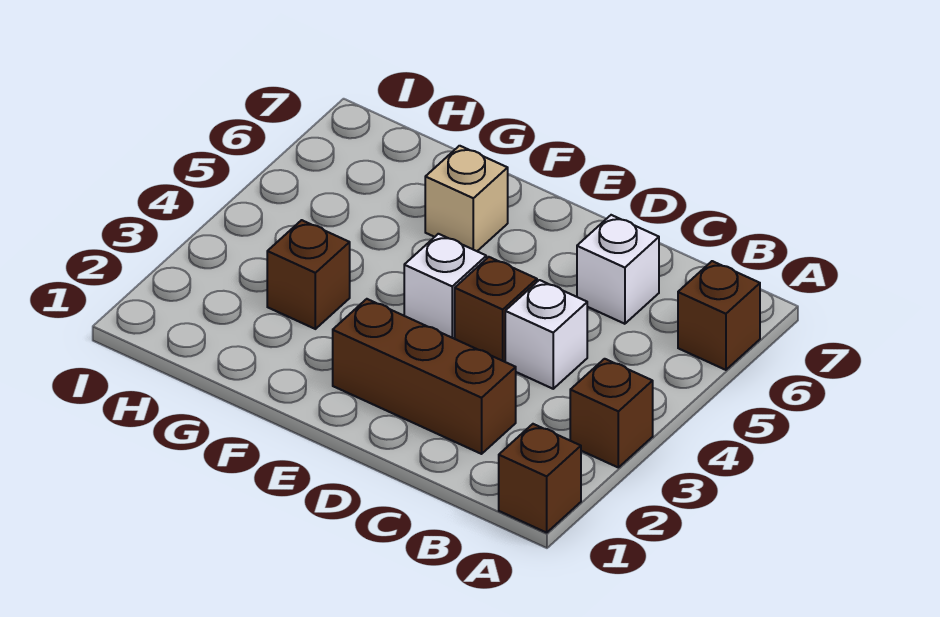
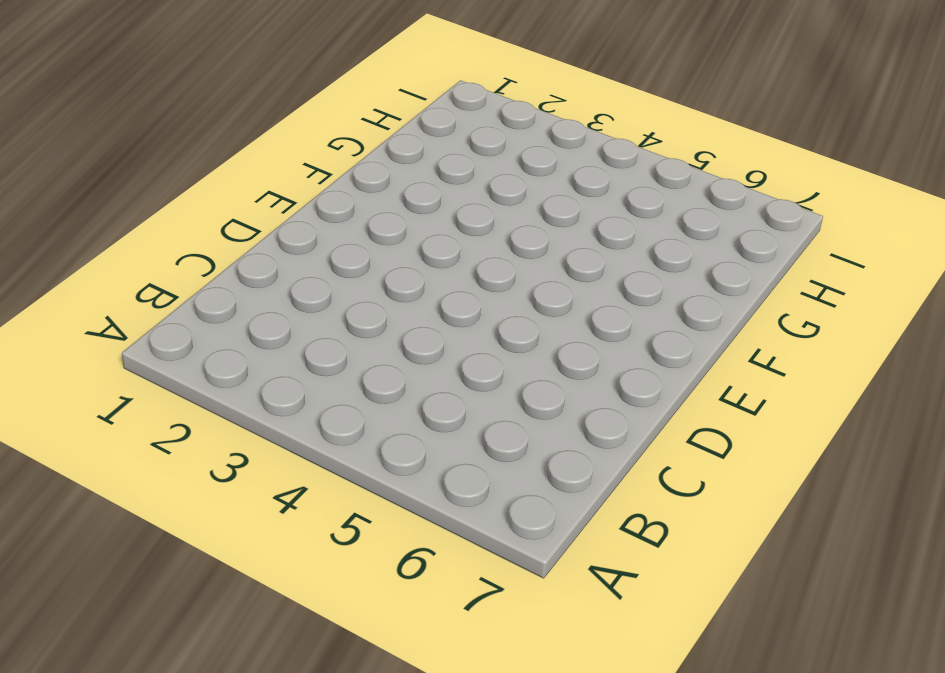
none -> brown 1x1 brick [499,424,581,533]
none -> brown 1x1 brick [570,359,653,467]

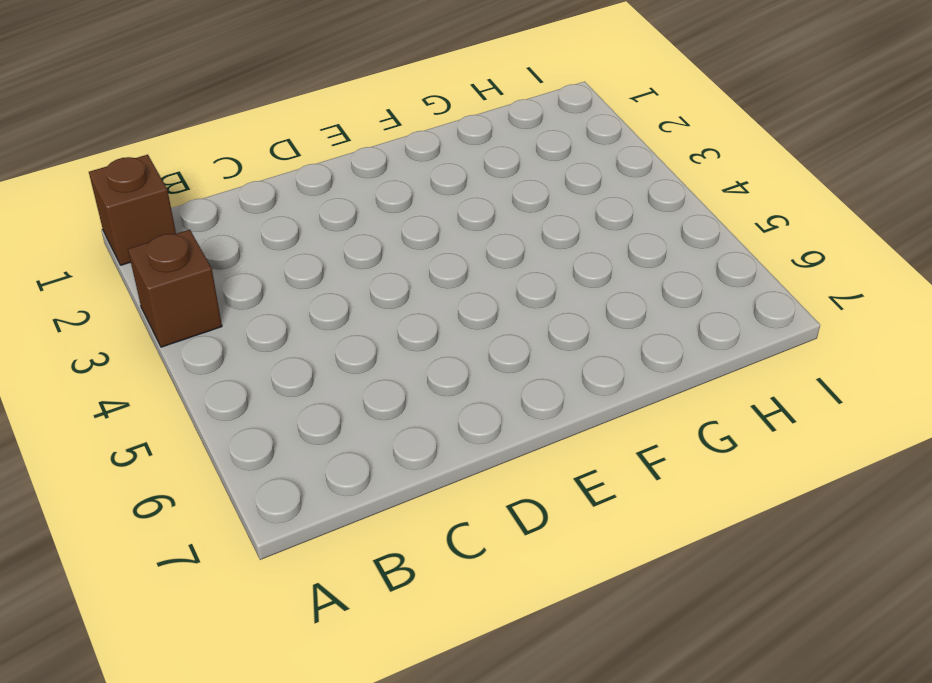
none -> brown 1x1 brick [678,261,760,370]
none -> brown 1x3 brick [333,299,516,454]

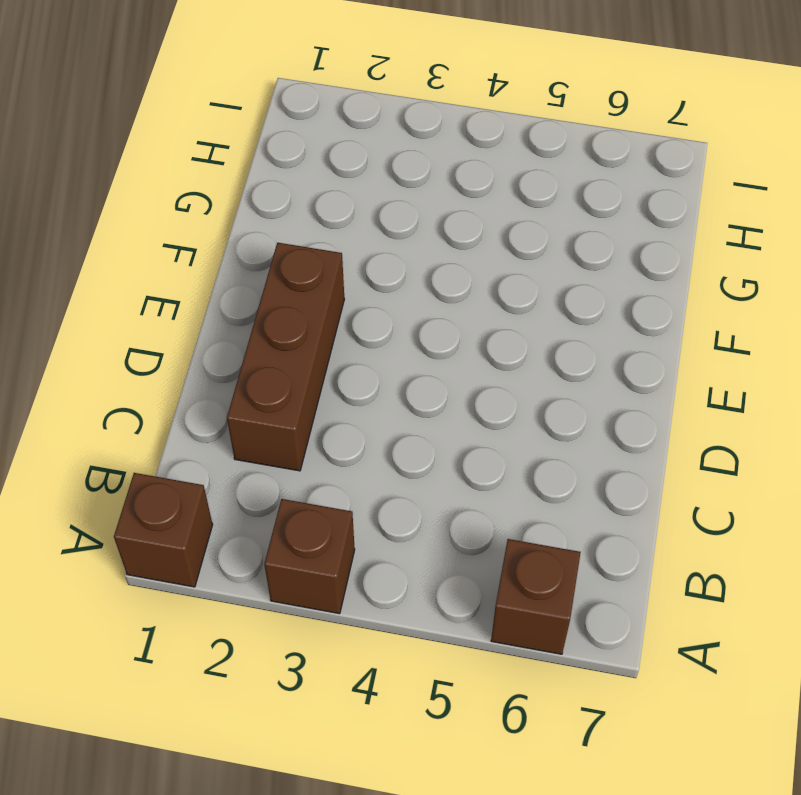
none -> white 1x1 brick [505,280,587,389]
none -> white 1x1 brick [577,215,659,324]

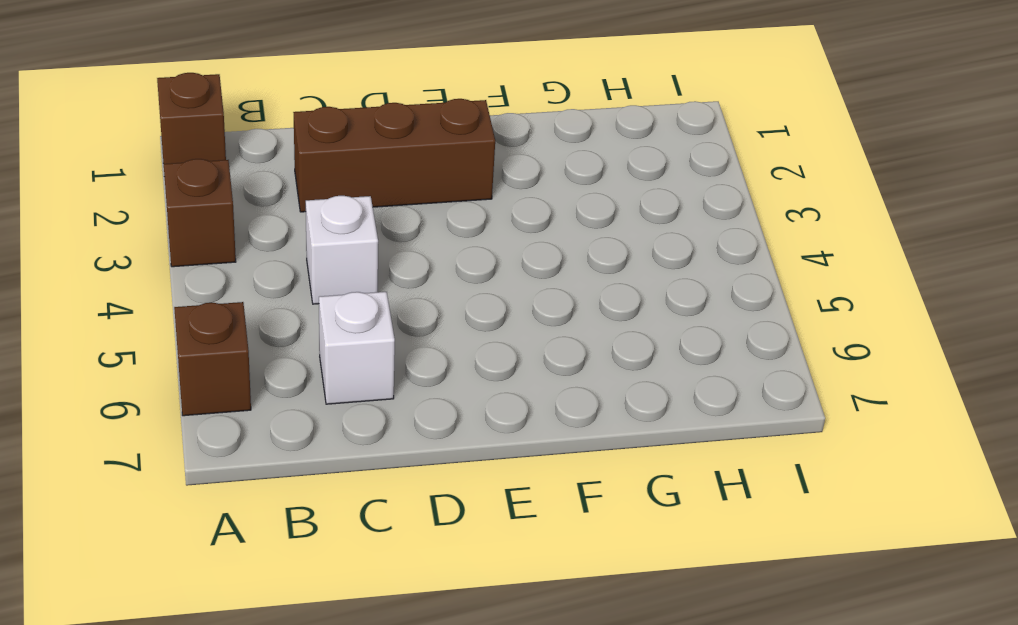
none -> brown 1x1 brick [455,257,537,362]
none -> white 1x1 brick [404,234,486,339]

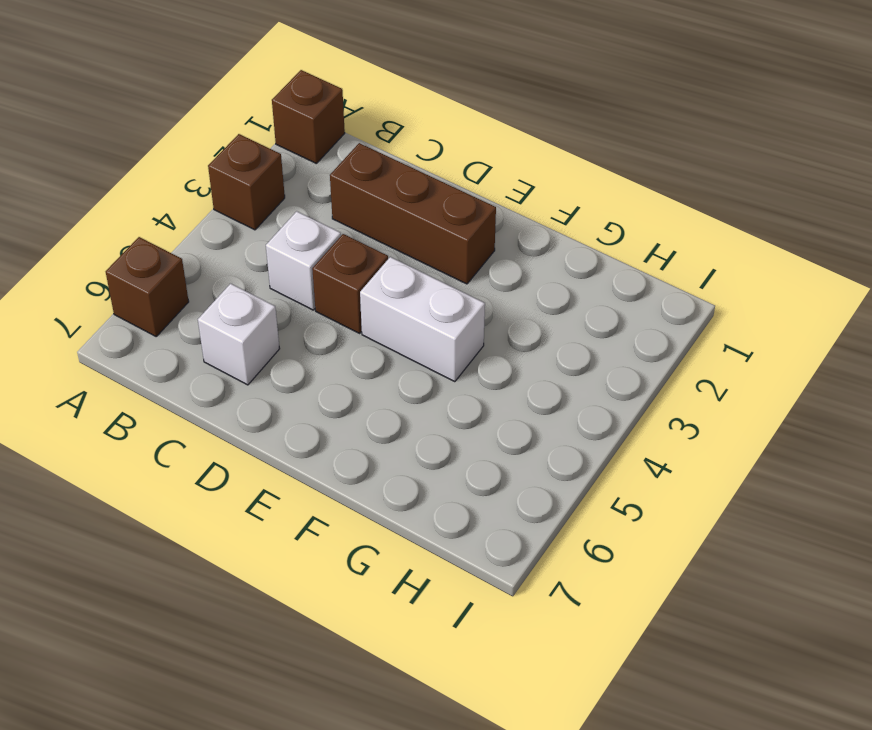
white 1x2 brick [360,257,485,382] -> white 1x1 brick [404,234,486,339]
none -> tan 1x1 brick [425,146,508,251]
none -> brown 1x1 brick [267,220,350,329]

